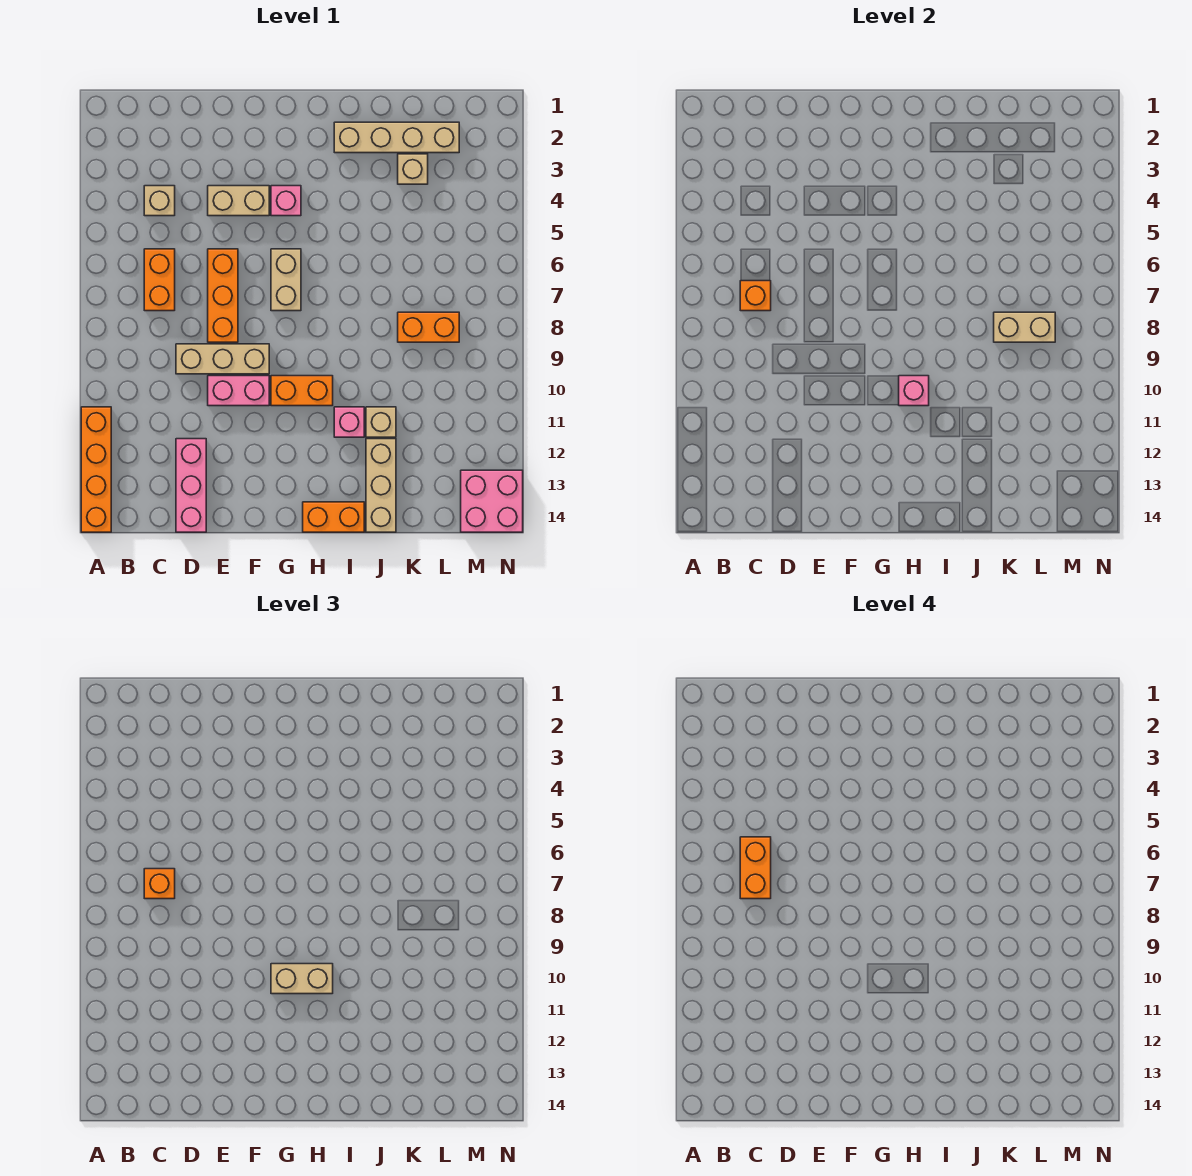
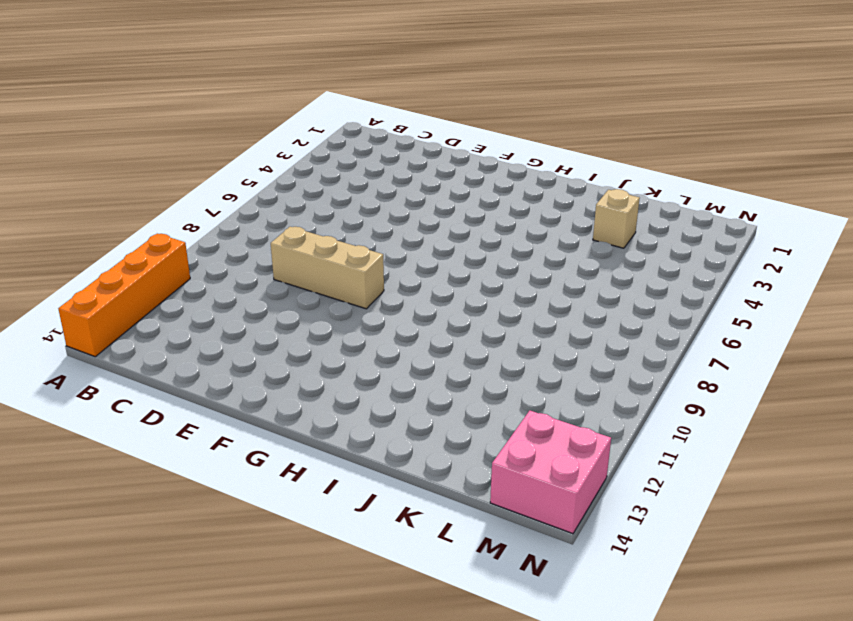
none -> tan 1x1 brick [144,186,175,216]
none -> orange 1x2 brick [144,249,175,311]
none -> pink 1x3 brick [176,439,206,532]

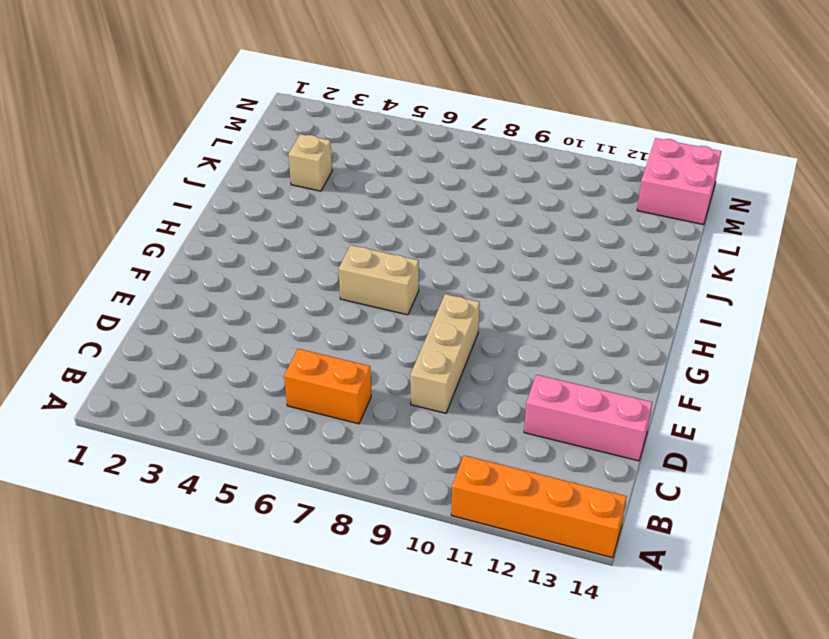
none -> tan 1x1 brick [144,186,175,216]
none -> tan 1x2 brick [208,186,269,216]
none -> orange 1x3 brick [208,249,238,342]

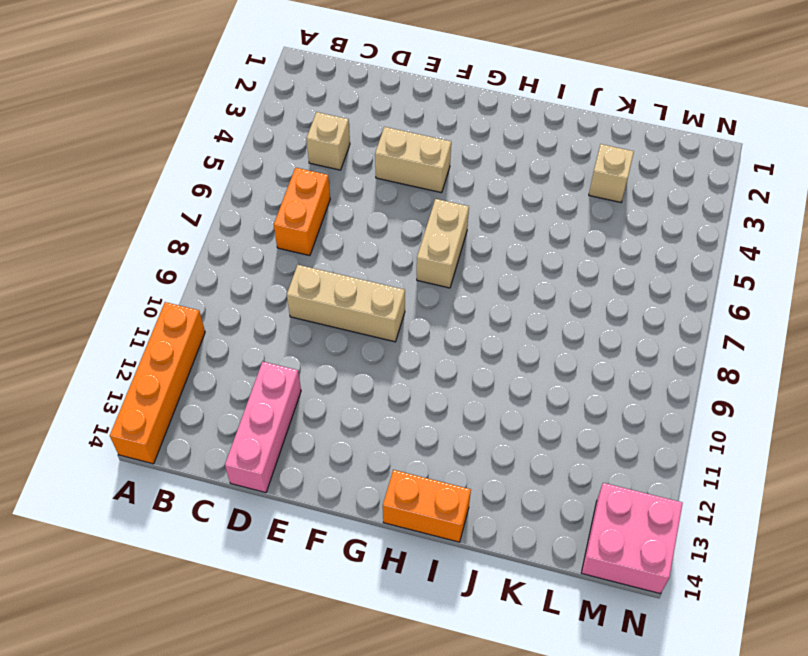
none -> orange 1x3 brick [208,249,238,342]
none -> pink 1x2 brick [208,376,269,406]
none -> pink 1x1 brick [271,186,301,216]

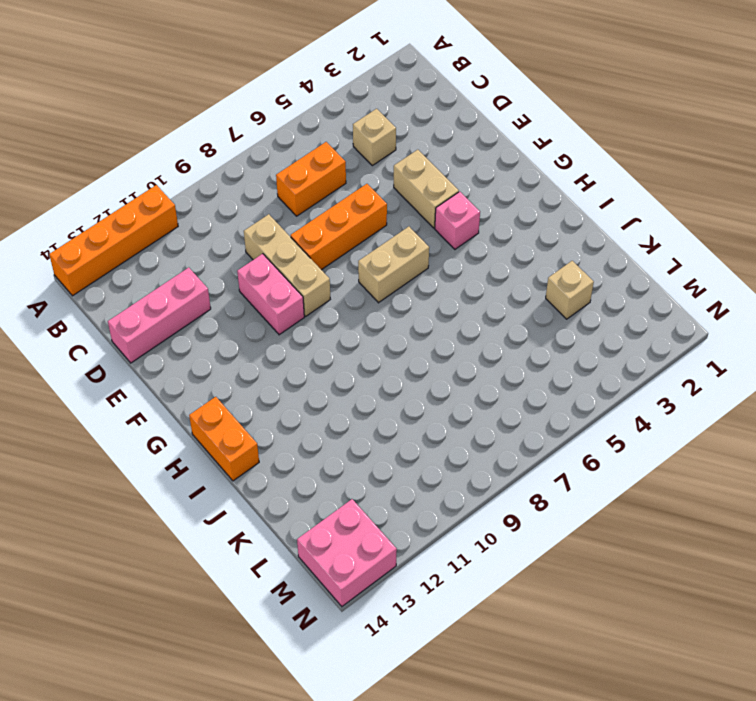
none -> orange 1x2 brick [271,376,333,406]
none -> tan 1x4 brick [334,122,459,153]
none -> pink 1x1 brick [334,407,364,437]

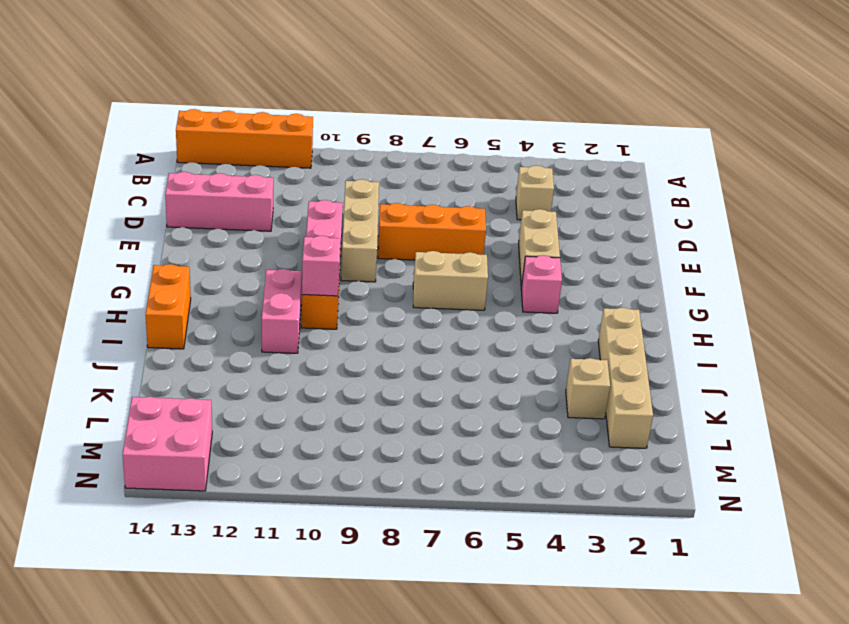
pink 1x2 brick [262,269,302,353] -> pink 1x1 brick [334,407,364,437]
none -> orange 1x2 brick [144,249,175,311]
none -> tan 1x1 brick [366,407,396,437]
none -> tan 1x3 brick [366,439,396,532]

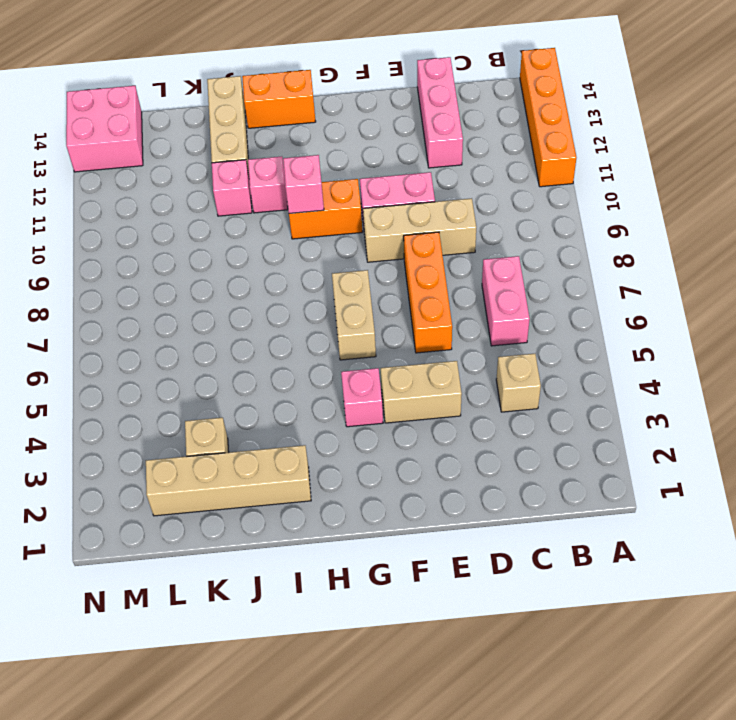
pink 1x2 brick [482,256,530,346] -> orange 1x2 brick [144,249,175,311]
pink 1x1 brick [212,160,252,216] -> tan 1x1 brick [366,407,396,437]
none -> orange 1x2 brick [398,312,459,342]
none -> orange 1x1 brick [740,281,771,311]
none -> tan 1x2 brick [994,312,1055,342]

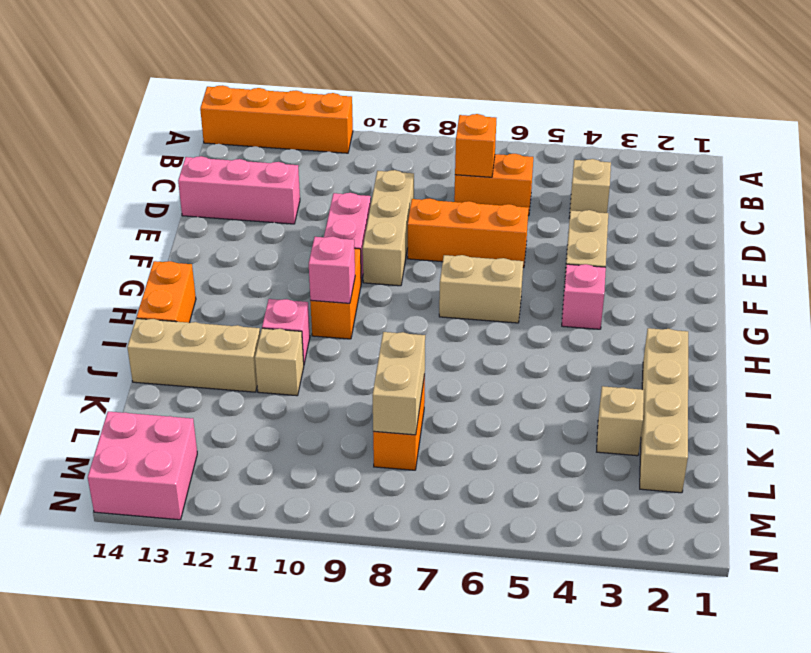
none -> orange 1x1 brick [144,869,175,899]
none -> tan 1x2 brick [271,964,333,994]
none -> orange 1x2 brick [740,837,771,899]

